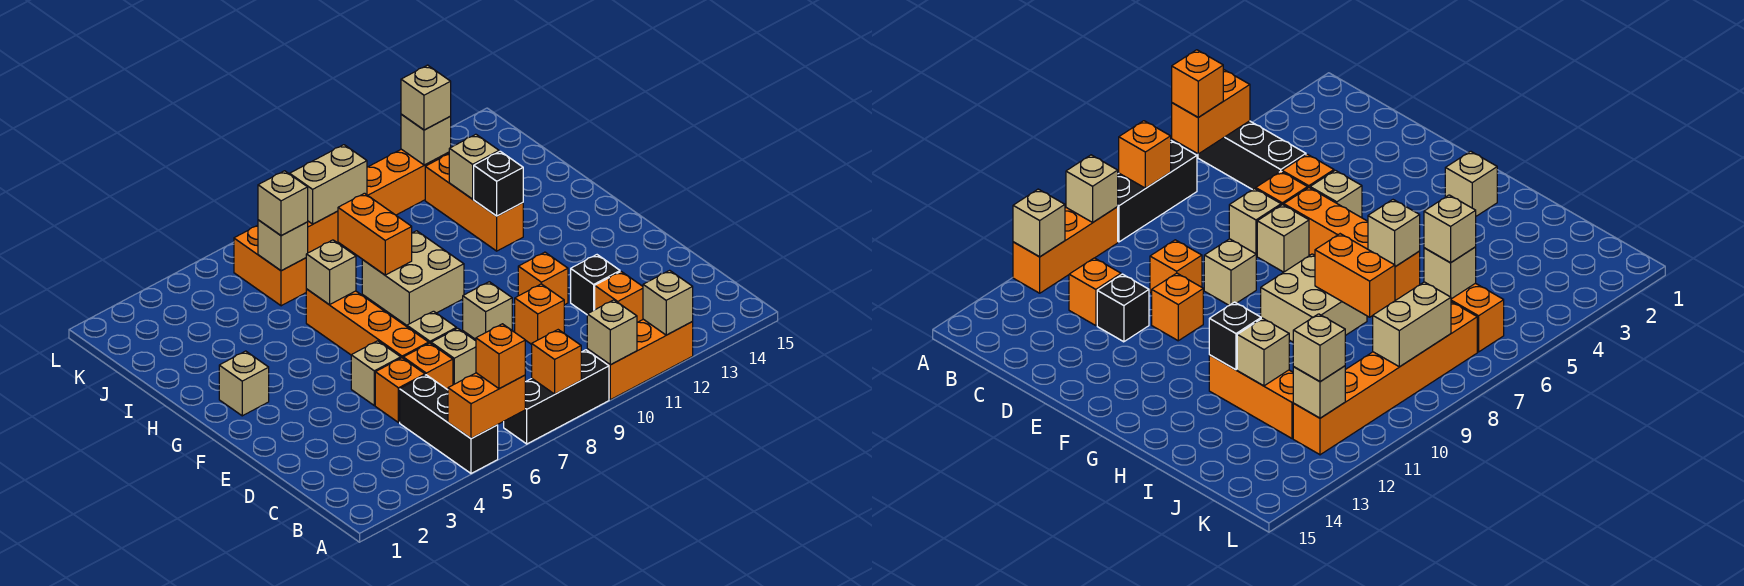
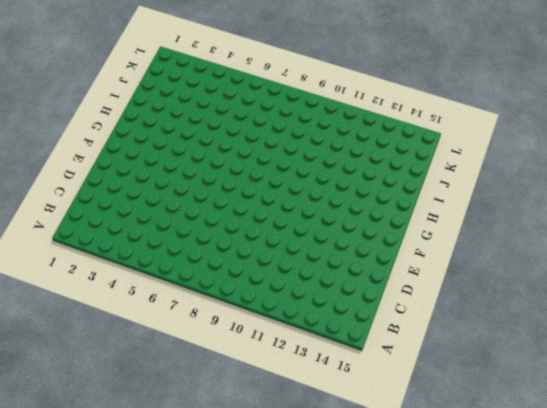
none -> black 1x3 brick [400,375,498,474]
none -> black 1x3 brick [504,350,609,444]
none -> orange 1x3 brick [587,319,693,400]
none -> orange 1x1 brick [595,272,643,322]

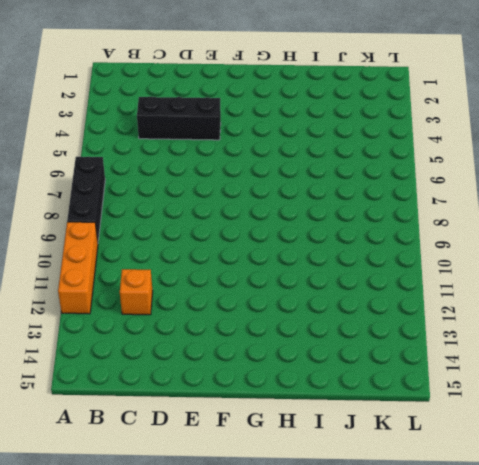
black 1x3 brick [137,96,221,140] -> black 1x3 brick moved to [400,375,498,474]
none -> orange 1x1 brick [375,358,425,423]
none -> orange 1x1 brick [403,343,453,390]
none -> tan 1x1 brick [431,328,476,385]
none -> orange 1x1 brick [515,284,564,344]

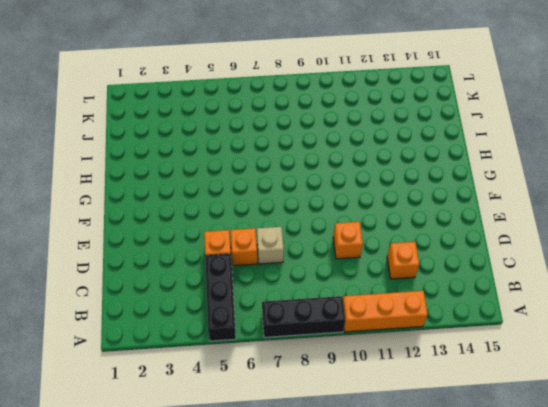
none -> black 1x1 brick [571,255,620,314]
none -> tan 1x1 brick [351,341,401,405]
none -> orange 1x4 brick [306,289,429,358]
none -> tan 1x1 brick [407,311,457,343]

